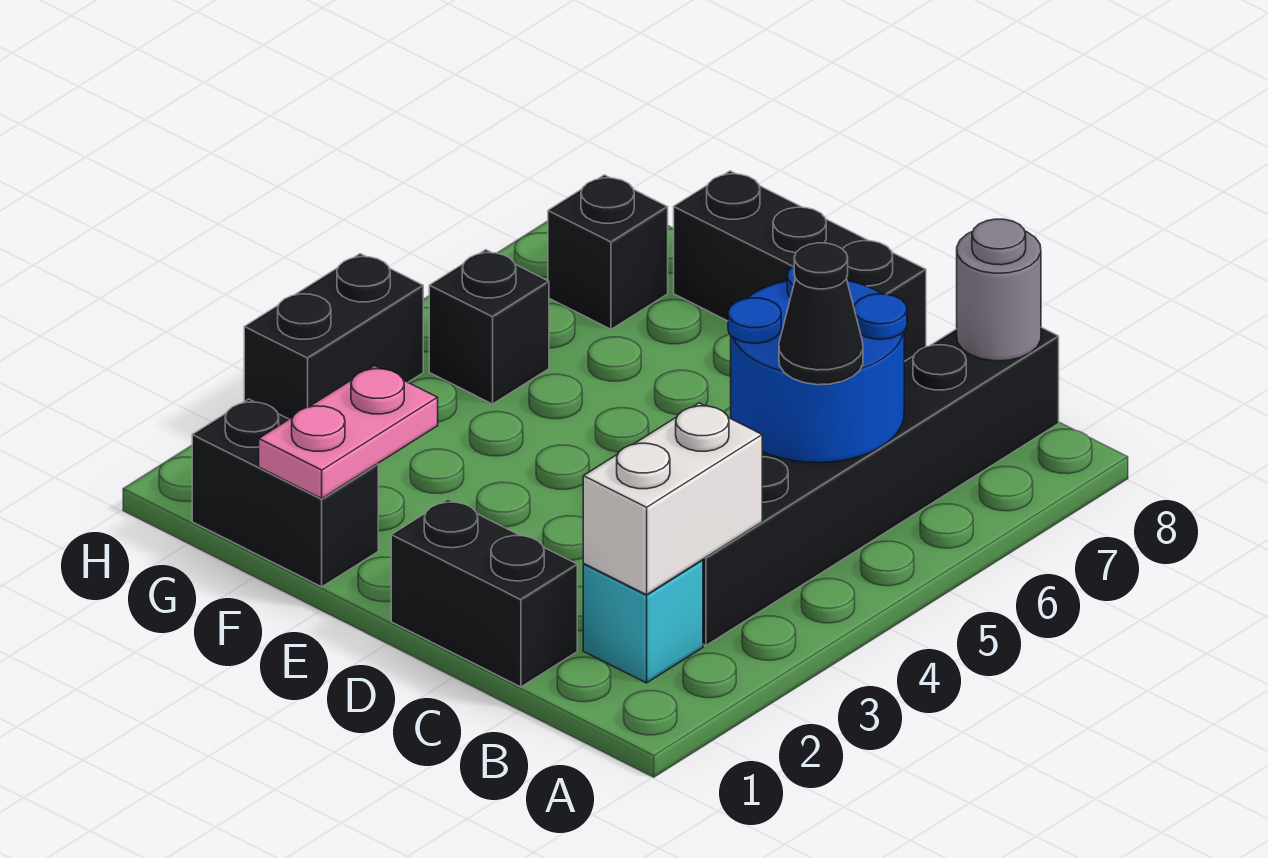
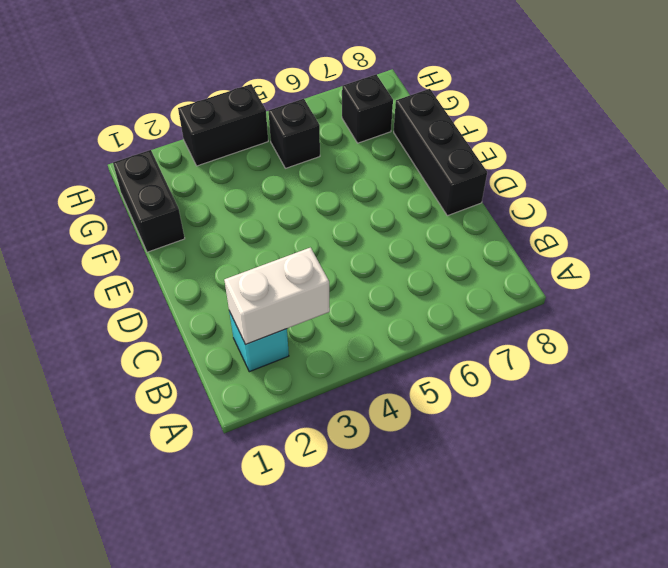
none -> black 1x6 brick [703,327,1059,646]
none -> black 1x2 brick [391,499,577,687]
none -> blue 2x2 round brick [728,266,907,463]

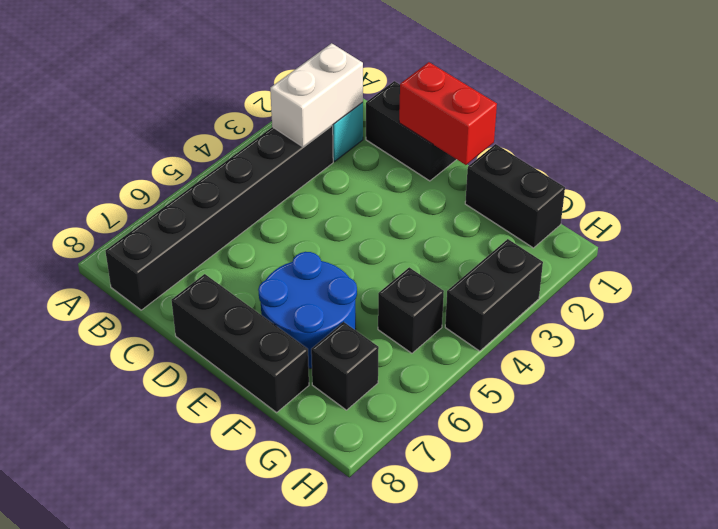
red 1x2 brick [399,62,497,165] -> none
blue 2x2 round brick [258,252,357,368] -> blue 2x2 round brick moved to [728,266,907,463]
none -> grey 1x1 round brick [957,219,1041,361]
none -> pink 1x2 plate [259,366,438,498]
none -> black 1x1 cone [779,243,863,385]

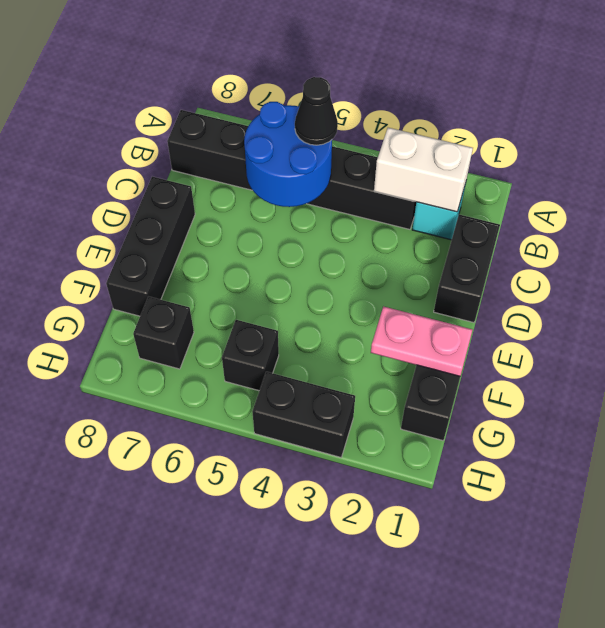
none -> grey 1x1 round brick [957,219,1041,361]

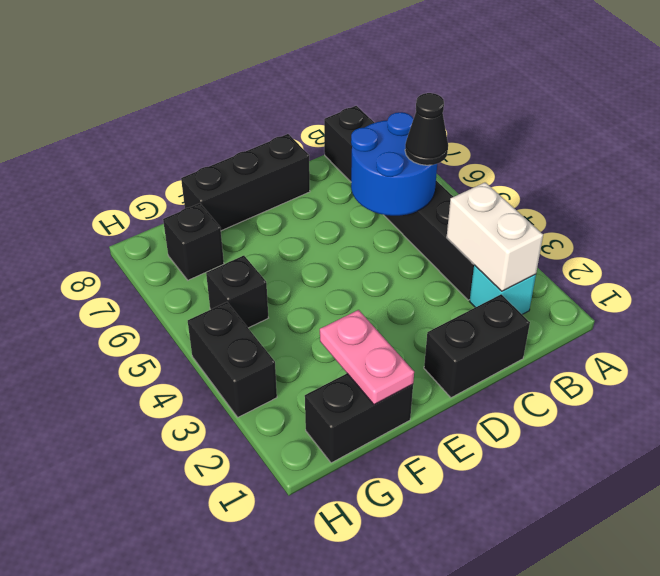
none -> grey 1x1 round brick [957,219,1041,361]

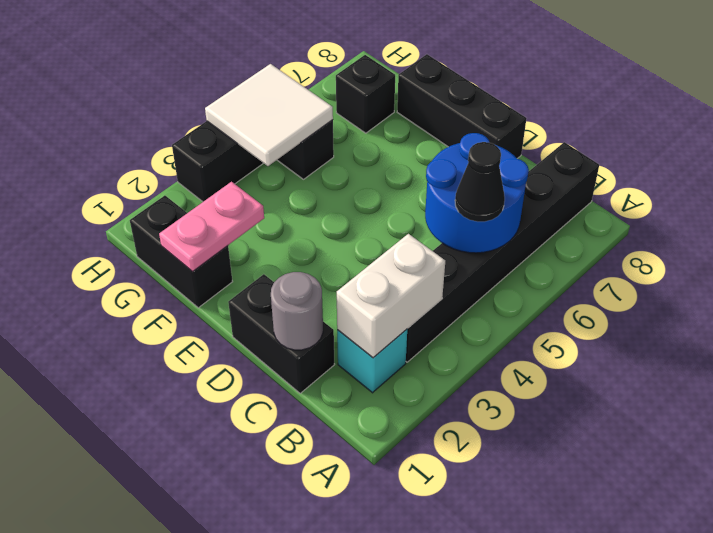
grey 1x1 round brick [271,272,323,350] -> grey 1x1 round brick moved to [957,219,1041,361]
white 2x2 tile [205,64,333,166] -> none

